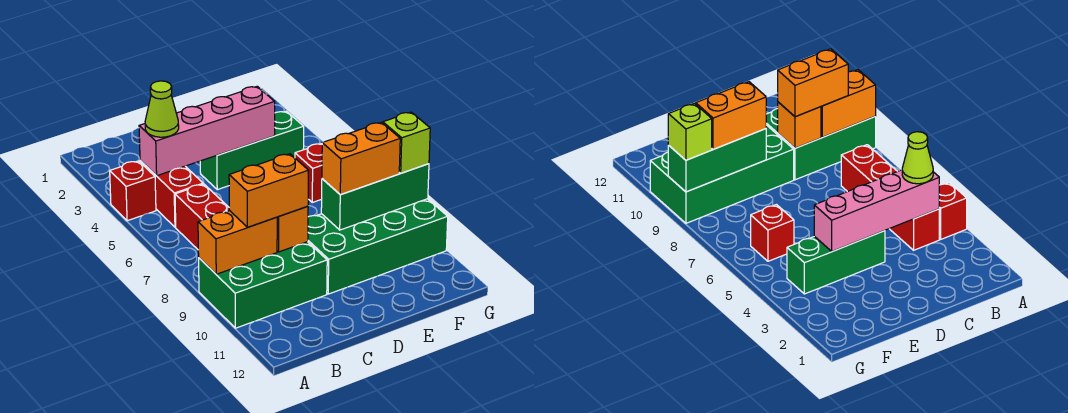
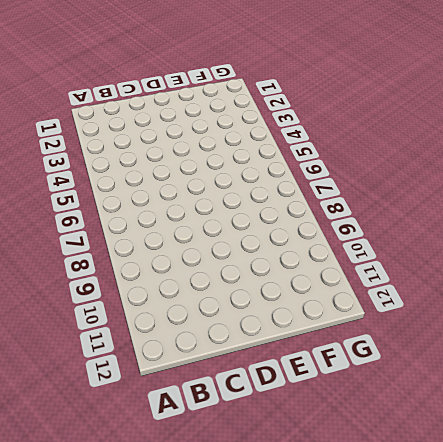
none -> red 1x1 brick [110,161,156,221]
none -> green 2x3 brick [199,242,327,328]
none -> red 1x2 brick [140,161,203,227]

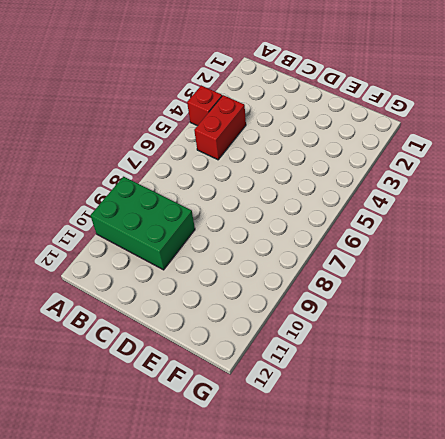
none -> red 1x2 brick [175,184,230,249]
none -> green 1x3 brick [200,111,304,190]
none -> green 2x4 brick [308,199,448,294]

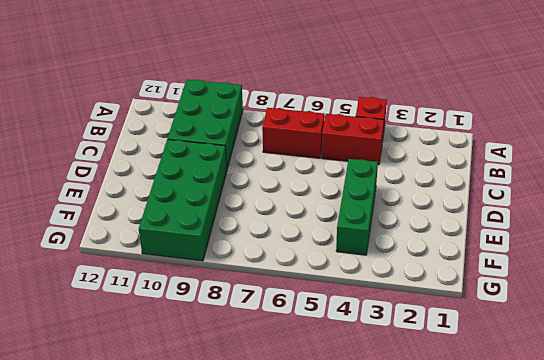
none -> red 1x1 brick [295,144,322,202]
none -> orange 1x2 brick [198,211,277,274]
none -> pink 1x4 brick [139,86,275,176]

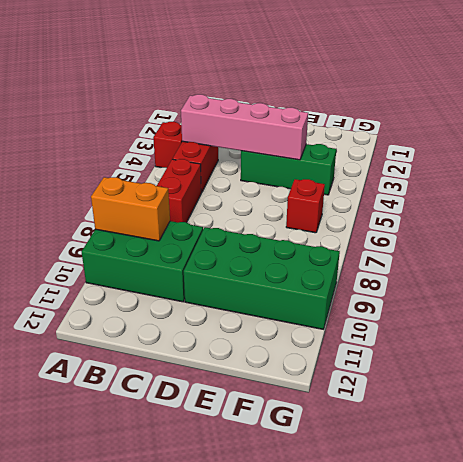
none -> orange 1x1 brick [277,206,308,252]
none -> green 1x3 brick [321,164,429,230]
none -> lime 1x1 cone [145,81,179,137]

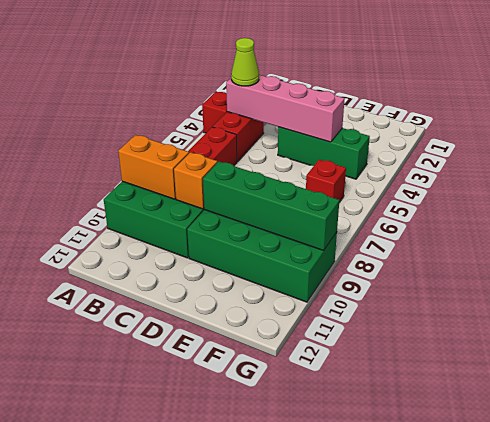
green 1x4 brick [203,162,339,250] -> green 1x3 brick [321,164,429,230]
none -> orange 1x2 brick [229,154,309,227]
none -> orange 1x2 brick [322,122,400,195]
none -> lime 1x1 brick [383,112,430,173]

